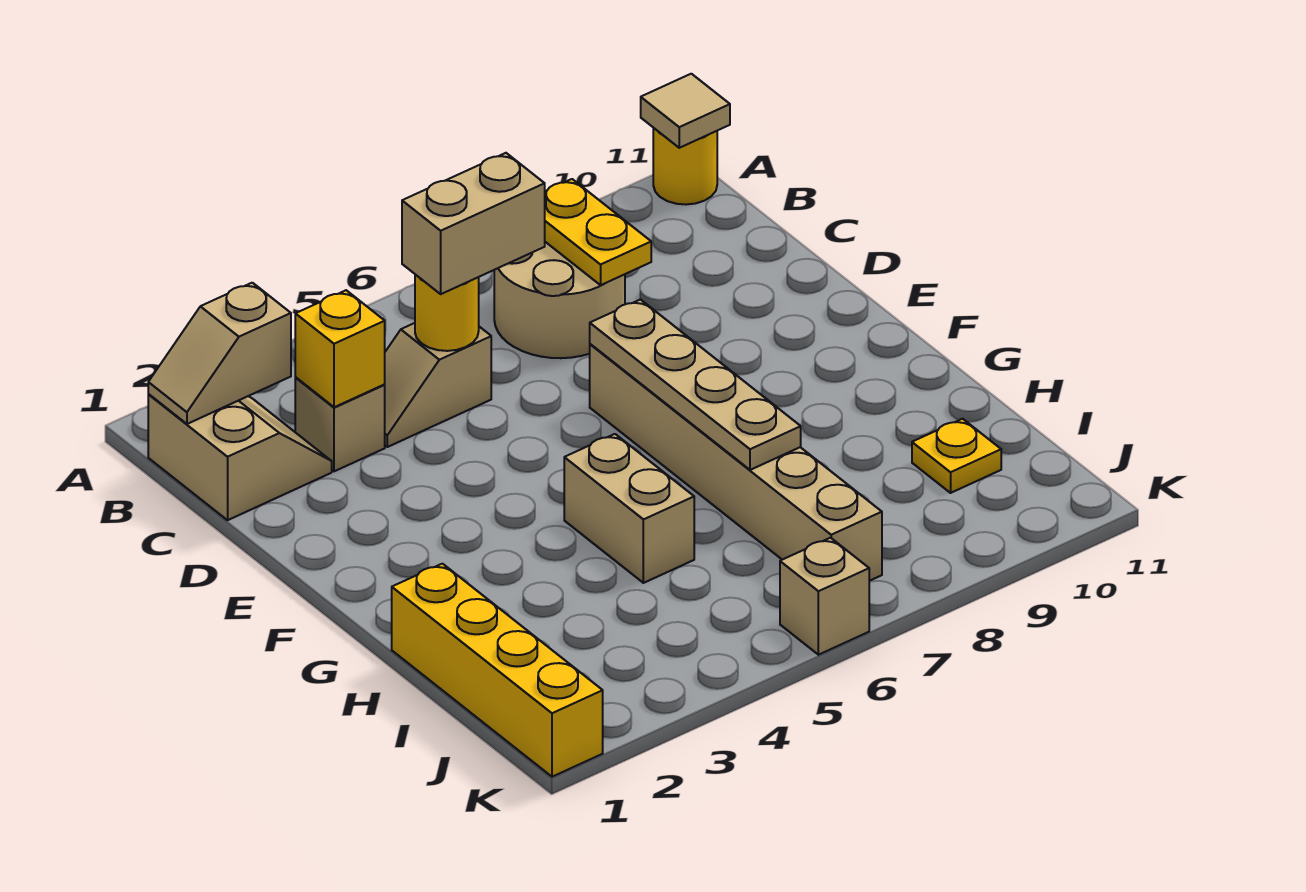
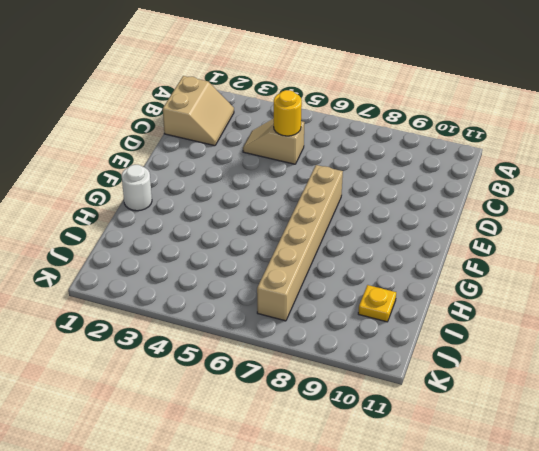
white 1x1 round brick [122,165,152,211] -> none
none -> yellow 1x1 round brick [653,128,717,204]
none -> tan 2x2 round brick [494,242,625,358]
none -> tan 1x1 brick [295,378,385,471]

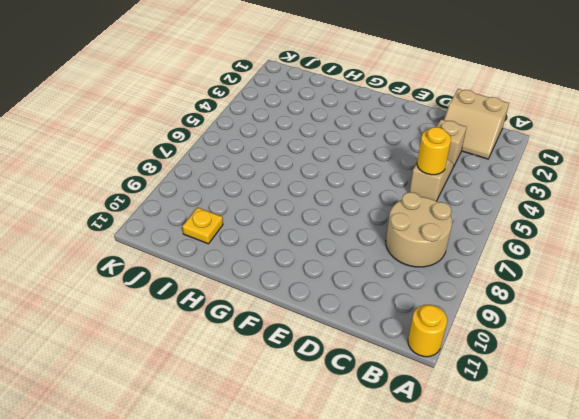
none -> tan 1x6 brick [590,344,882,581]
none -> tan 1x2 brick [564,434,694,583]
none -> yellow 1x4 brick [392,564,603,777]

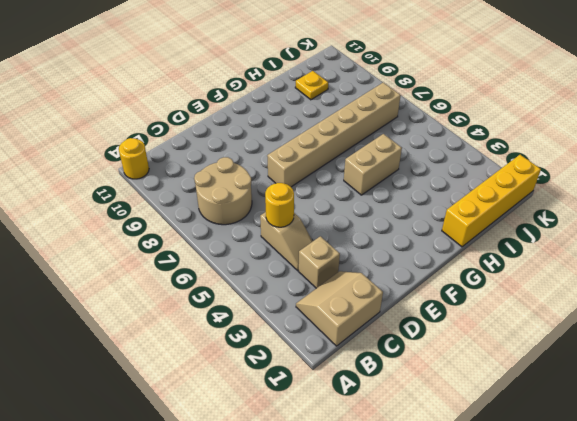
none -> tan 1x1 brick [780,538,869,655]
none -> tan 1x1 tile [641,74,730,148]
none -> tan 1x2 slope [148,283,291,424]

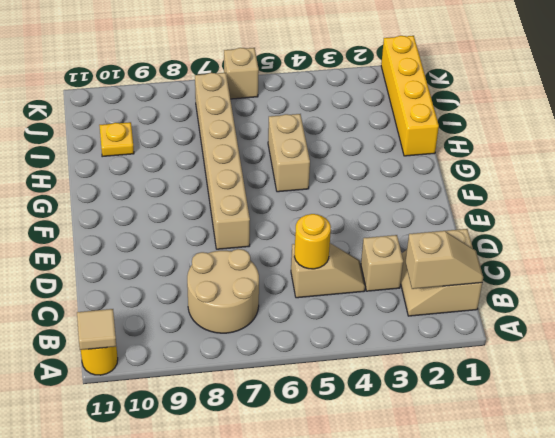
none -> yellow 1x2 plate [545,179,651,285]
none -> yellow 1x1 brick [295,290,385,407]
none -> tan 1x4 plate [590,300,801,470]

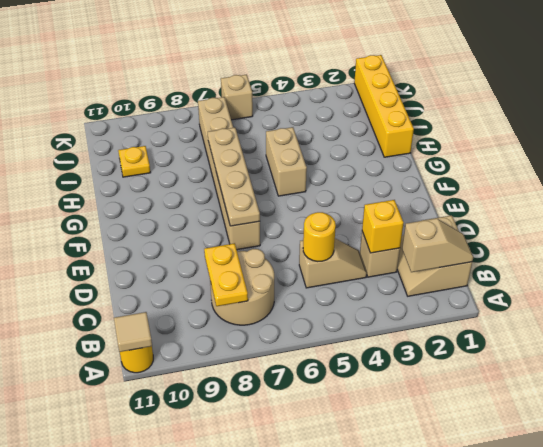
none -> tan 1x2 brick [402,153,545,294]

